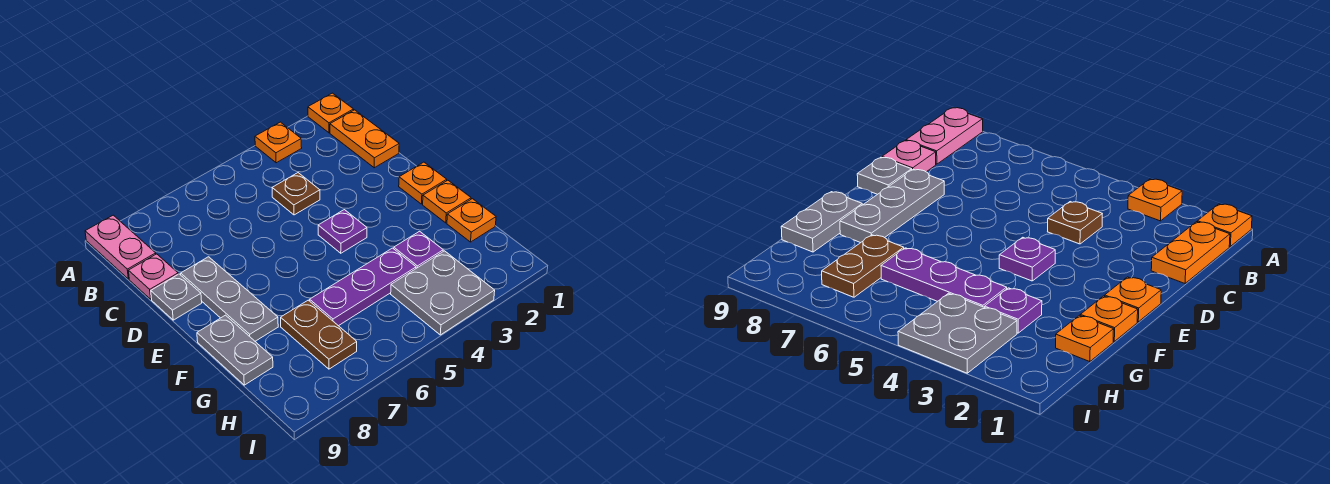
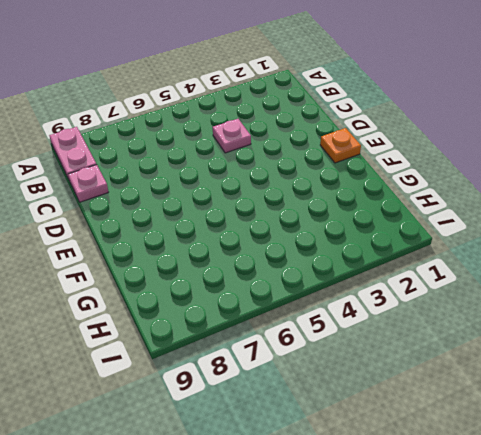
pink 1x1 plate [213,119,251,153] -> brown 1x1 plate [272,173,320,215]
none -> orange 1x1 plate [308,93,354,133]
none -> orange 1x1 plate [255,122,302,163]
none -> orange 1x2 plate [330,110,399,168]

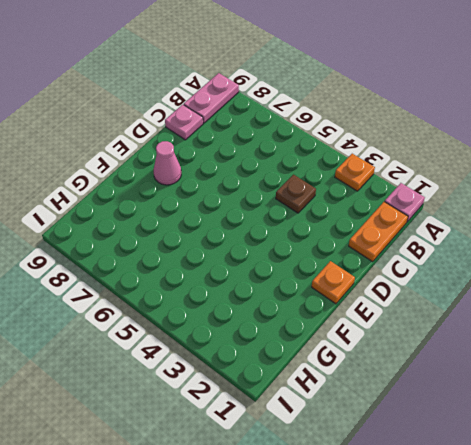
pink 1x1 plate [385,183,425,222] -> orange 1x1 plate [308,93,354,133]
pink 1x1 cone [154,141,181,185] -> grey 1x3 plate [181,257,278,341]
none -> grey 1x1 plate [151,274,202,320]
none -> purple 1x1 plate [318,210,367,253]
none -> orange 1x1 plate [423,180,471,223]

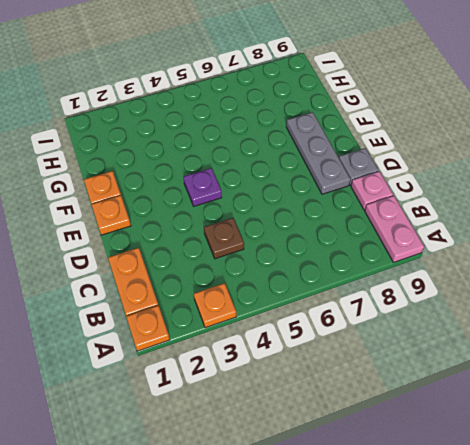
none -> grey 1x2 plate [197,315,273,385]
none -> orange 1x1 plate [447,199,496,242]
none -> purple 1x1 plate [394,231,443,268]

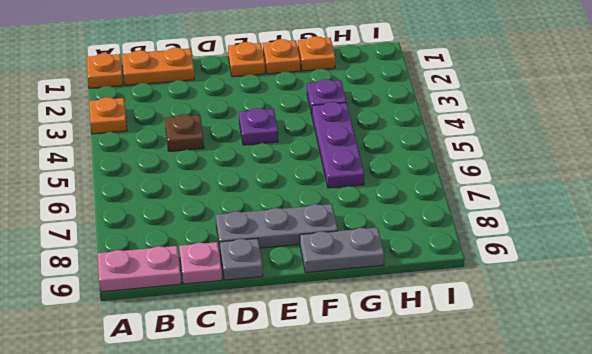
none -> brown 1x2 plate [281,300,357,369]
none -> grey 2x2 plate [391,251,495,335]

